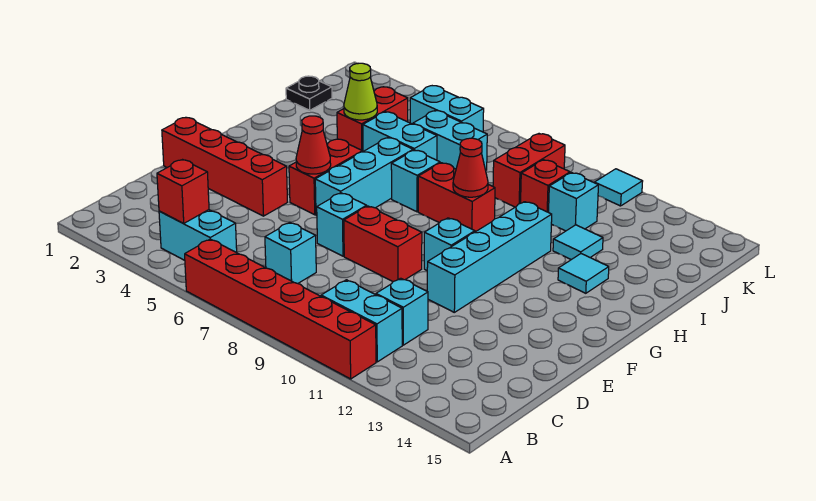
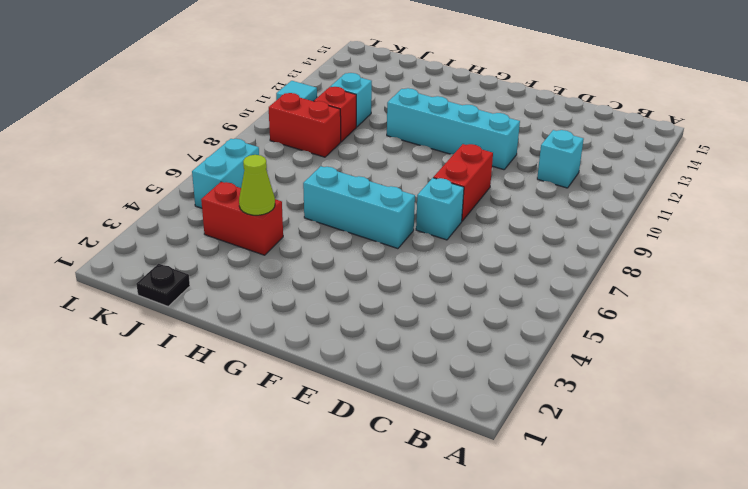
none -> red 1x6 brick [185,239,376,379]
none -> cyan 1x2 brick [159,210,237,260]
none -> cyan 1x2 brick [321,280,402,362]

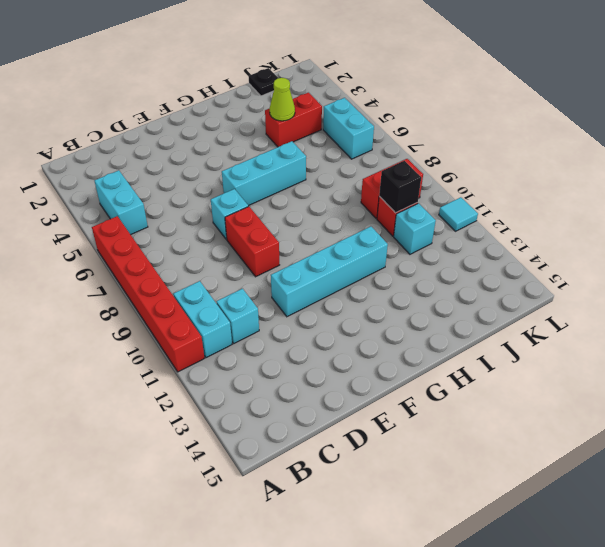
black 1x1 brick [379,161,421,213] -> none
none -> cyan 1x1 brick [265,222,316,283]
none -> red 1x4 brick [162,118,287,216]
none -> red 1x2 brick [289,139,362,215]

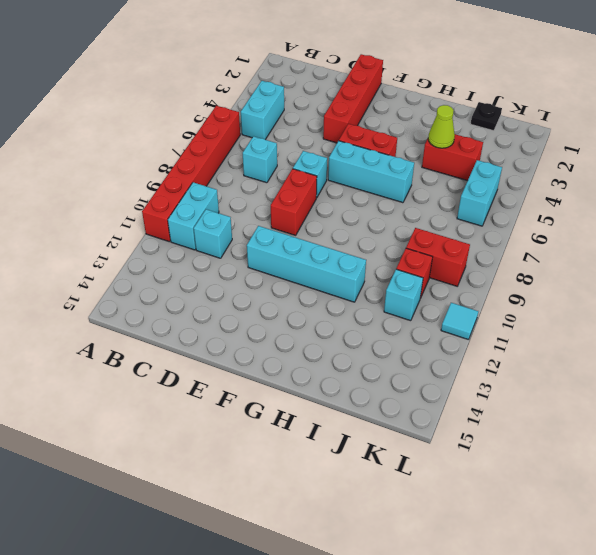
none -> cyan 1x1 brick [424,218,475,270]
none -> cyan 1x1 brick [391,150,440,212]
none -> red 1x2 brick [418,163,495,232]

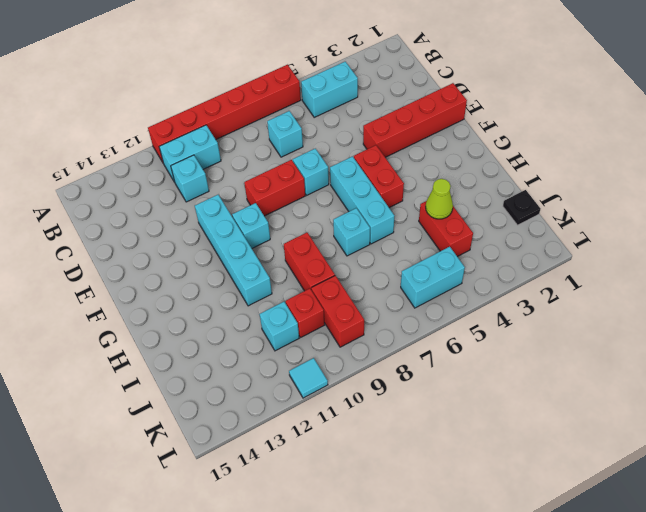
red 1x2 brick [284,233,335,291] -> red 1x2 brick turned to [418,163,495,232]
none -> cyan 1x1 tile [558,254,609,293]
none -> cyan 1x2 brick [363,112,437,160]
none -> cyan 1x1 tile [553,225,603,260]

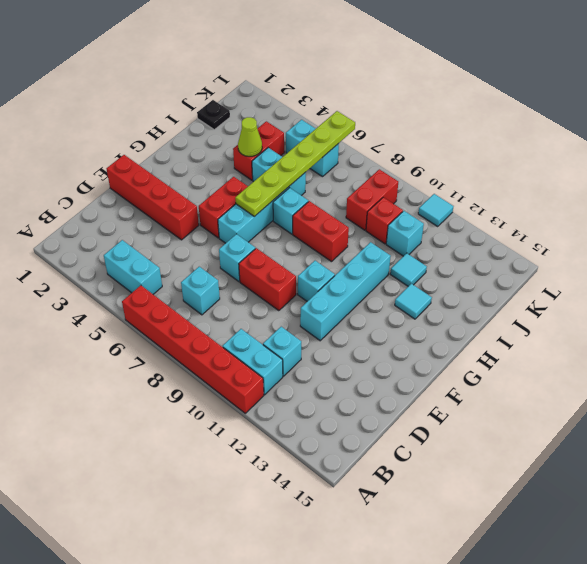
lime 1x6 plate [235,111,355,217] -> none
none -> cyan 1x2 brick [413,111,487,170]
none -> red 1x1 brick [157,160,209,223]
none -> red 1x1 cone [296,116,331,174]

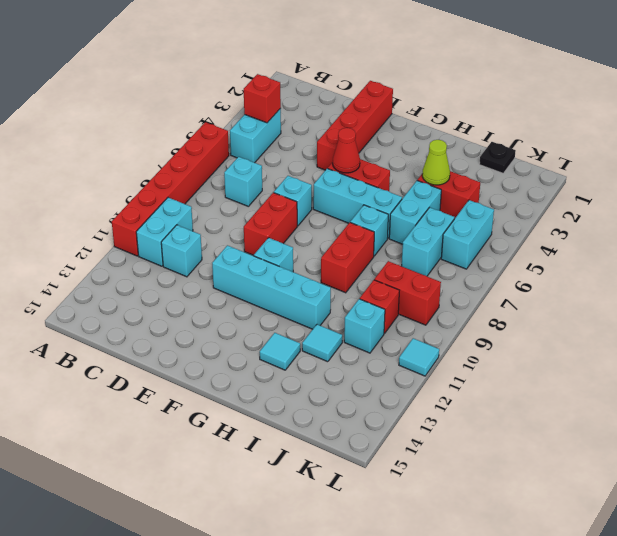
none -> red 1x1 cone [453,138,488,197]

